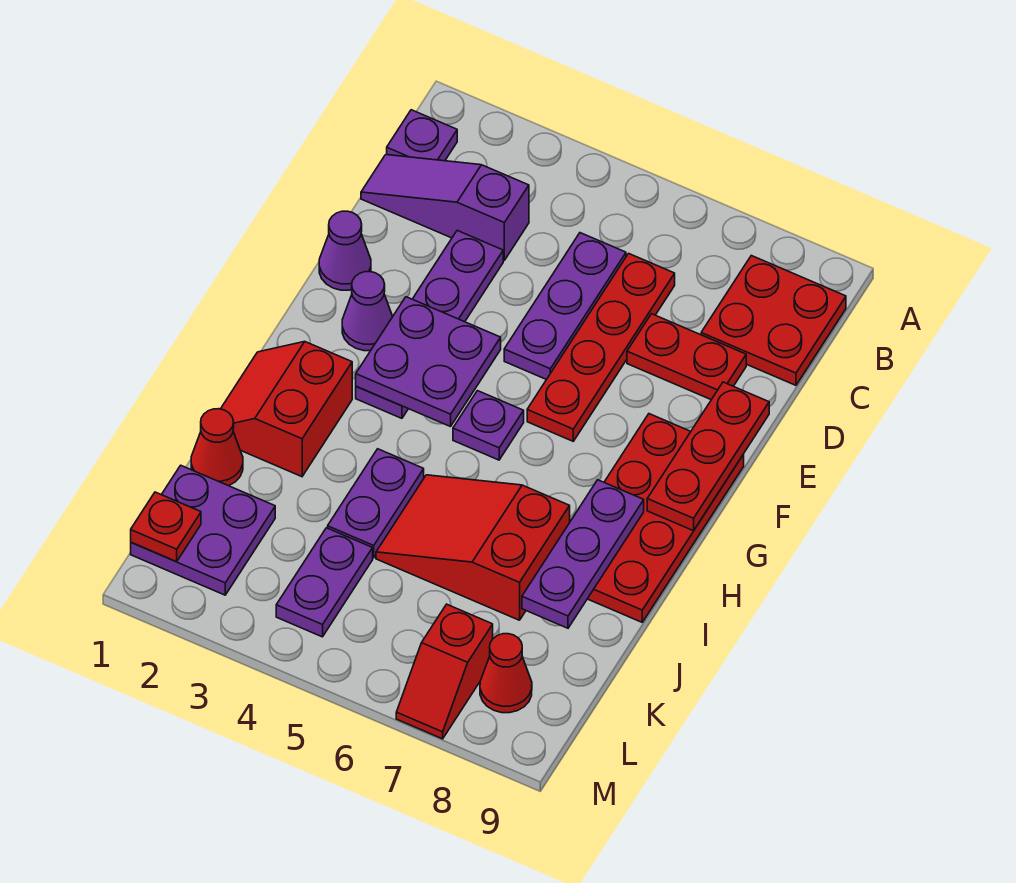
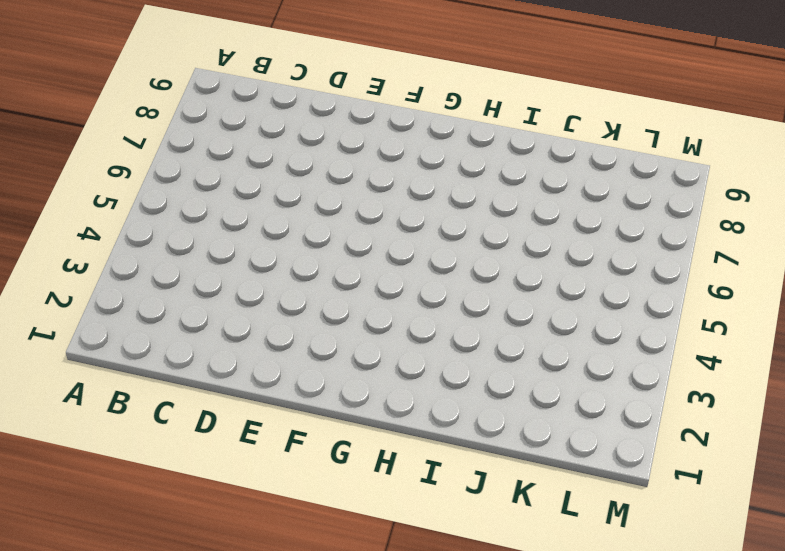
none -> purple 1x1 plate [387,110,457,161]
none -> red 2x2 plate [701,256,846,385]
none -> purple 1x3 slope [361,155,529,260]

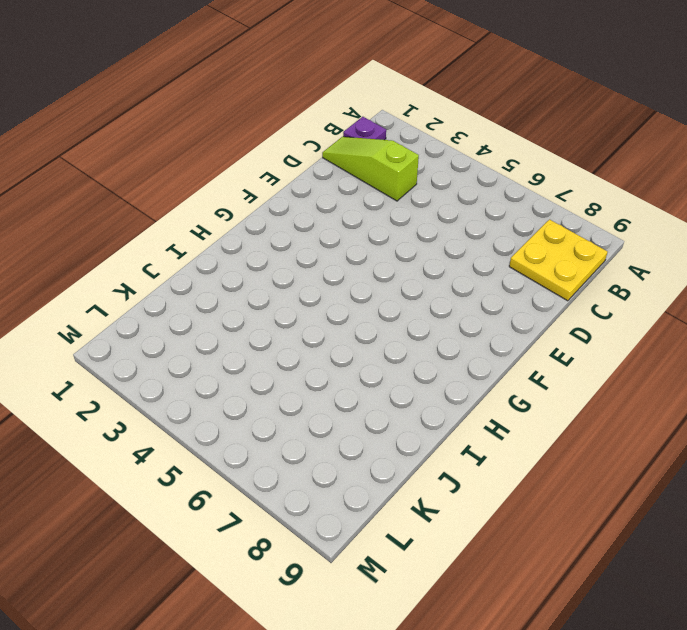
yellow 2x2 plate [509,220,608,301] -> red 2x2 plate [701,256,846,385]
lime 1x3 slope [322,137,419,201] -> purple 1x3 slope [361,155,529,260]
none -> purple 1x3 plate [504,233,626,379]
none -> red 1x4 plate [527,253,675,441]
none -> purple 1x4 plate [356,231,503,418]

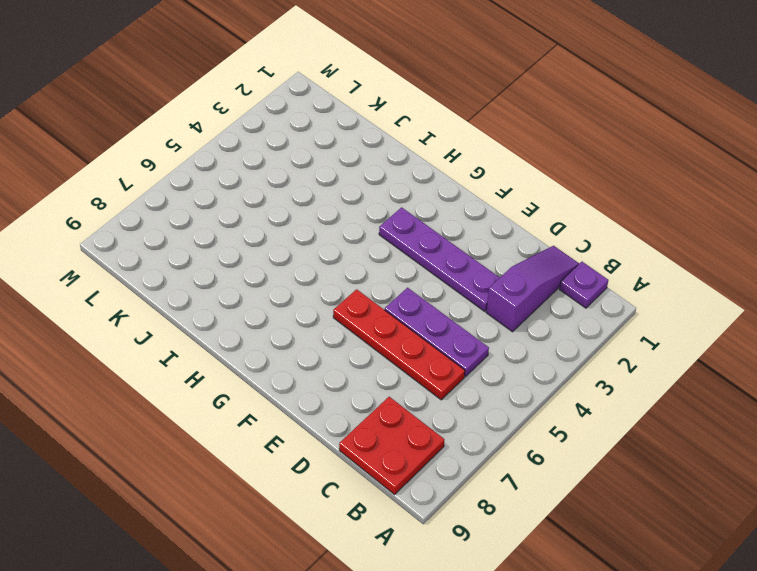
none -> red 1x2 plate [627,314,746,400]
none -> purple 1x1 cone [319,211,371,290]
none -> purple 1x1 cone [342,272,393,351]

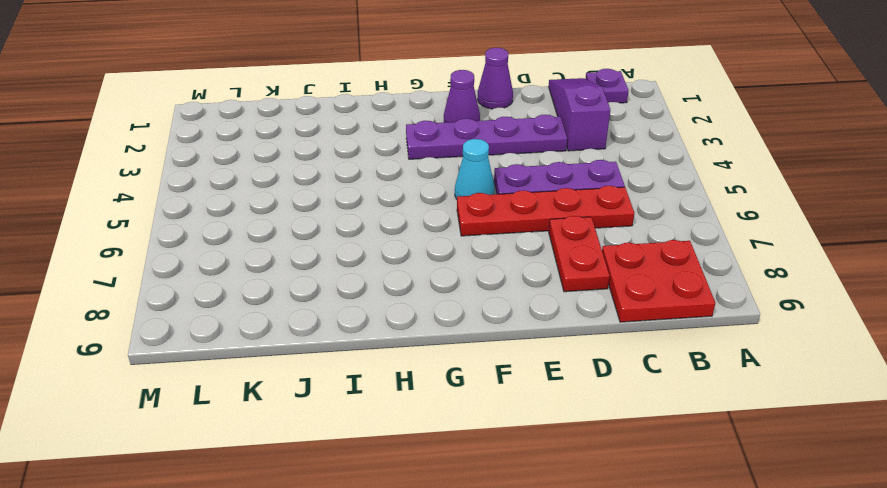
cyan 1x1 cone [455,139,495,199] -> none
none -> red 2x4 plate [588,414,744,622]
none -> purple 1x1 plate [453,391,524,460]
none -> red 2x2 slope [221,342,352,477]

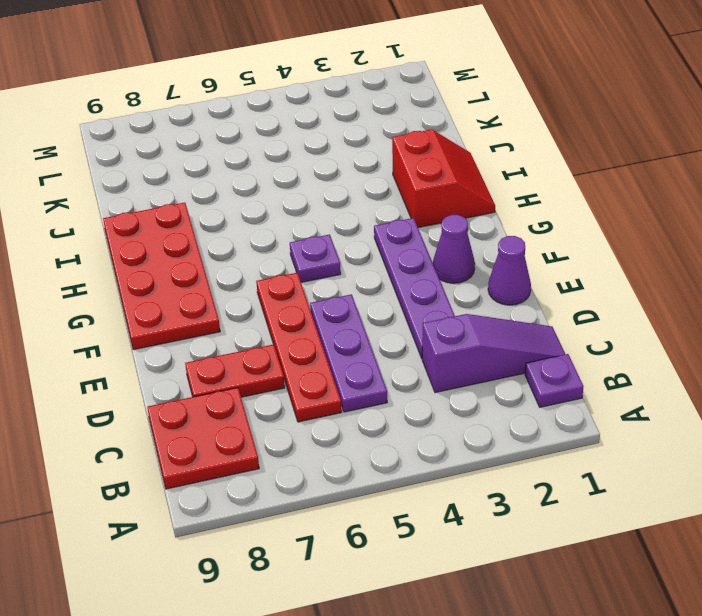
none -> purple 1x2 plate [328,449,424,558]
none -> red 2x3 slope [376,475,570,620]
none -> red 1x1 cone [191,409,243,486]

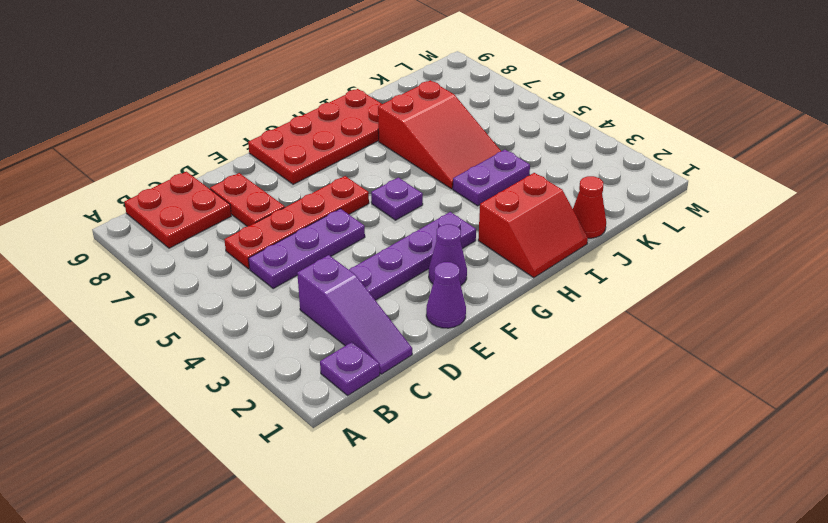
none -> purple 2x2 plate [131,465,275,595]
none -> purple 1x2 plate [276,528,373,637]
none -> red 1x2 slope [396,604,493,739]

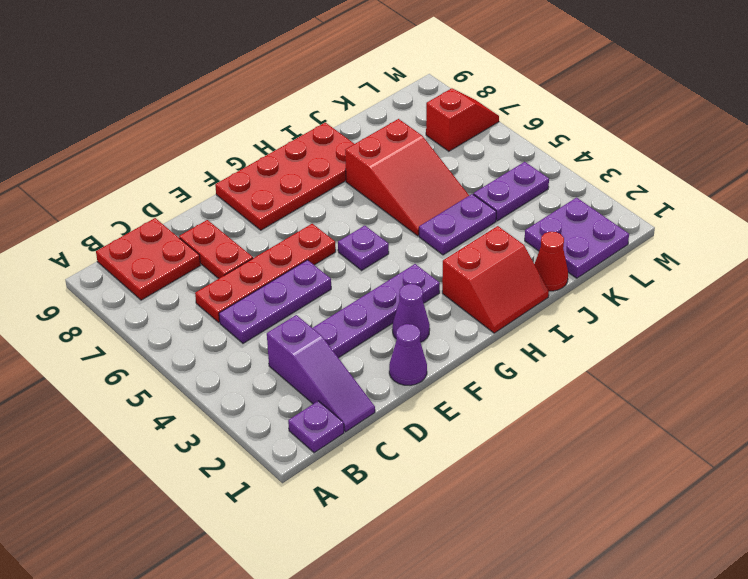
none -> red 1x1 cone [480,634,532,713]
none -> red 1x3 plate [647,382,769,531]
none -> purple 2x2 plate [356,297,501,427]

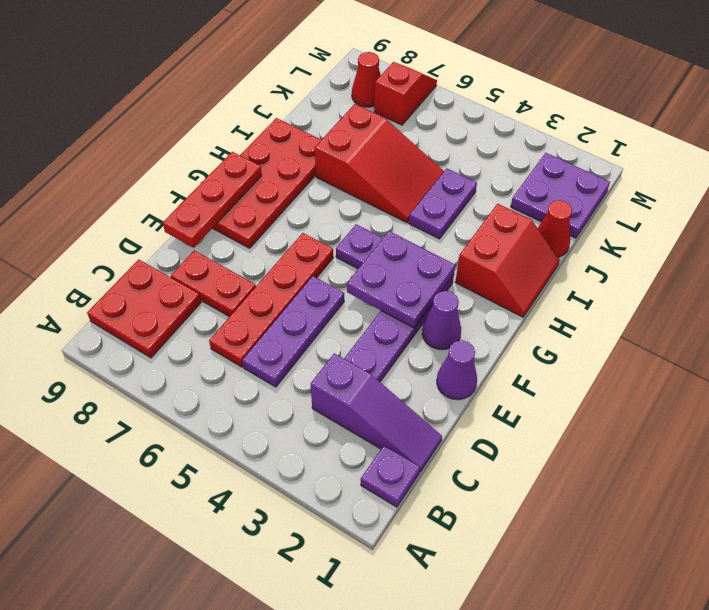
none -> purple 1x2 plate [276,528,373,637]
none -> purple 1x3 plate [522,480,644,628]
none -> red 1x1 plate [131,492,201,562]

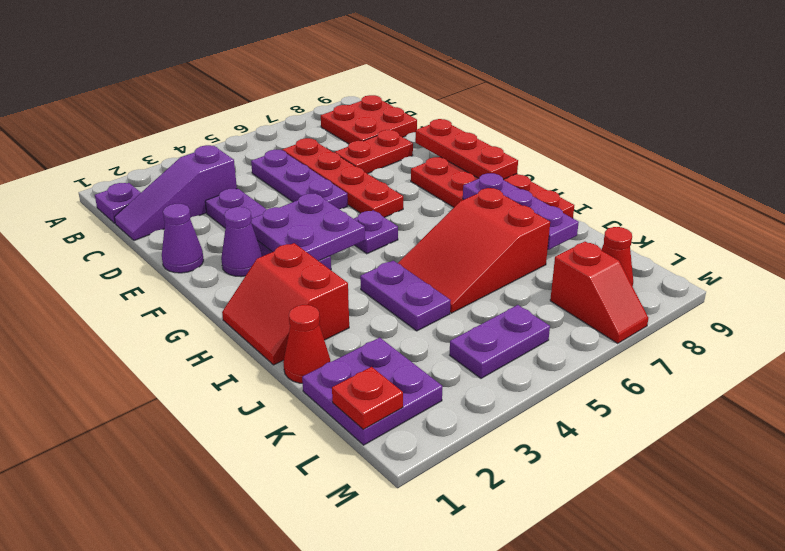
purple 1x2 plate [450,305,550,378] -> purple 1x2 plate turned to [276,528,373,637]

